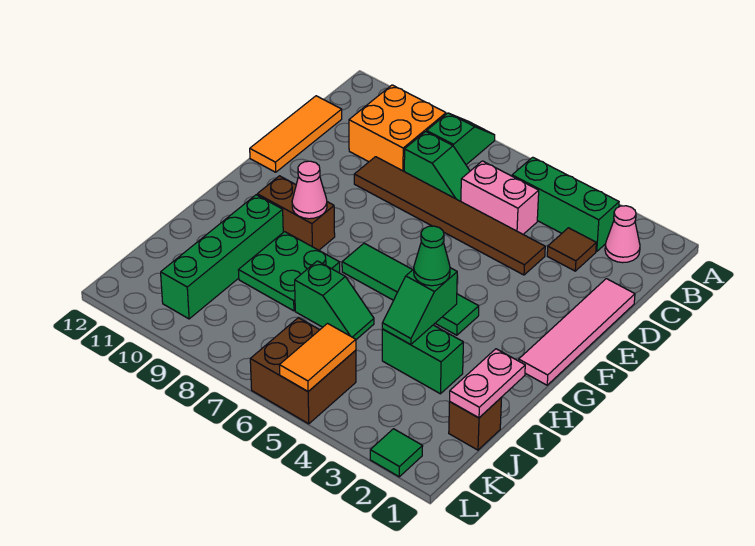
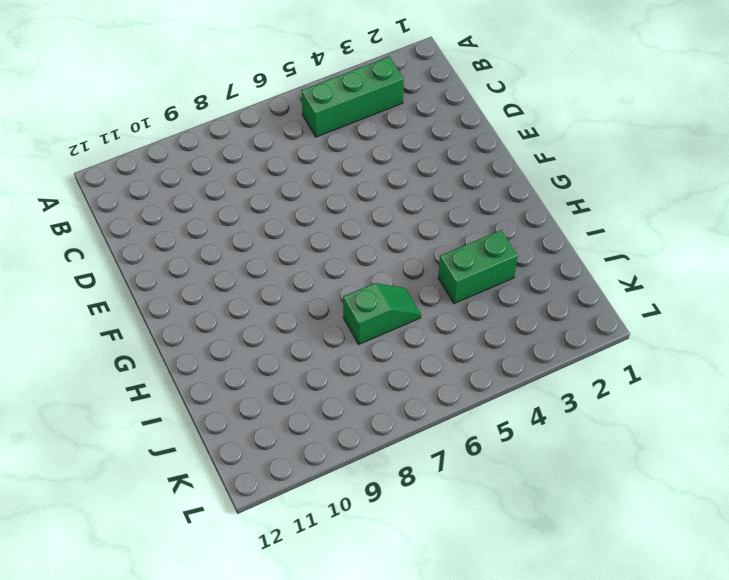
none -> green 1x2 slope [427,113,495,165]
none -> pink 1x1 cone [605,206,640,263]
none -> orange 2x2 brick [349,85,446,171]

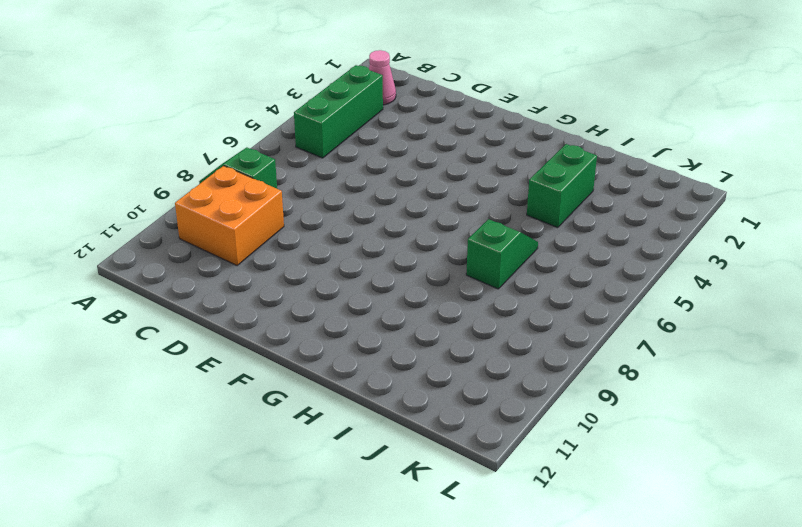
none -> brown 1x1 tile [547,228,596,271]
none -> pink 1x2 brick [461,161,539,234]
none -> green 1x2 slope [404,132,470,201]

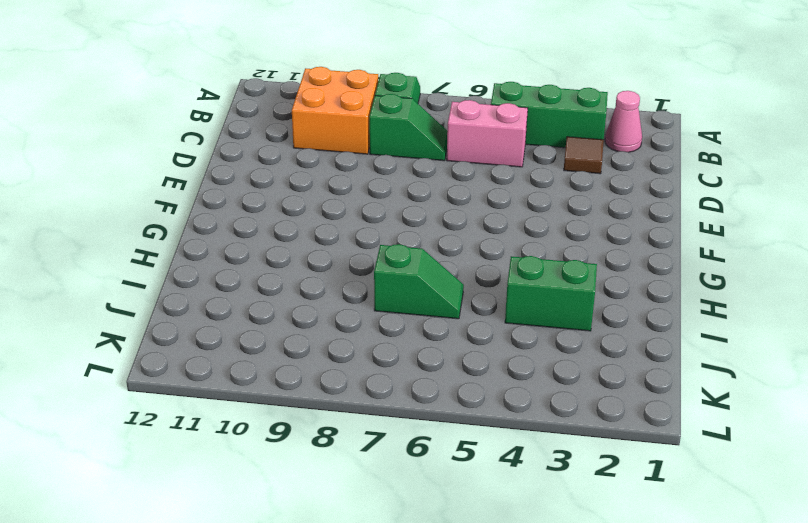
none -> orange 1x3 tile [250,96,342,172]
none -> pink 1x4 tile [519,279,635,385]
none -> brown 1x6 tile [354,157,545,275]

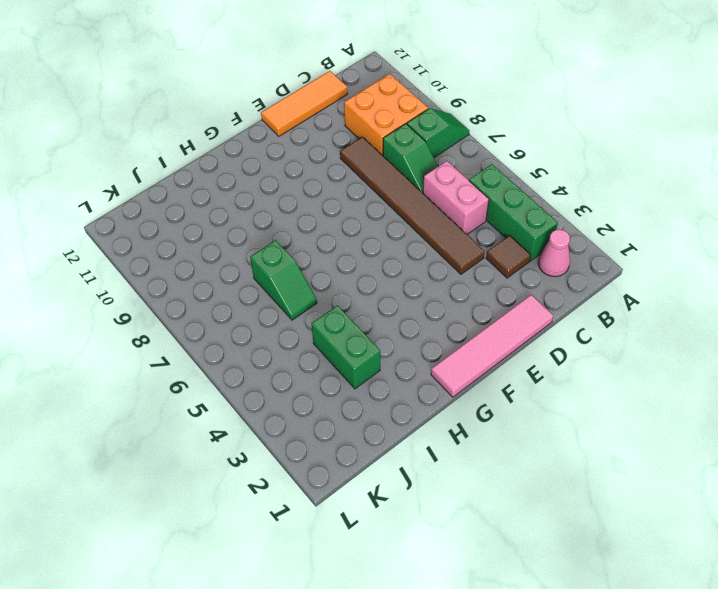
none -> green 1x4 tile [342,243,479,335]
none -> brown 1x2 brick [257,176,335,250]
none -> green 2x2 plate [238,232,340,311]

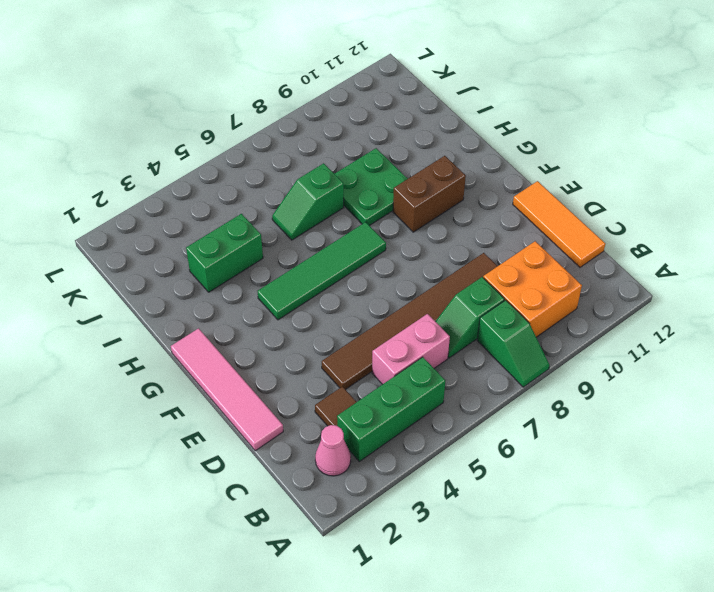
none -> green 1x4 brick [161,195,283,319]
none -> brown 1x1 brick [449,398,501,450]
none -> brown 2x2 brick [250,318,356,424]

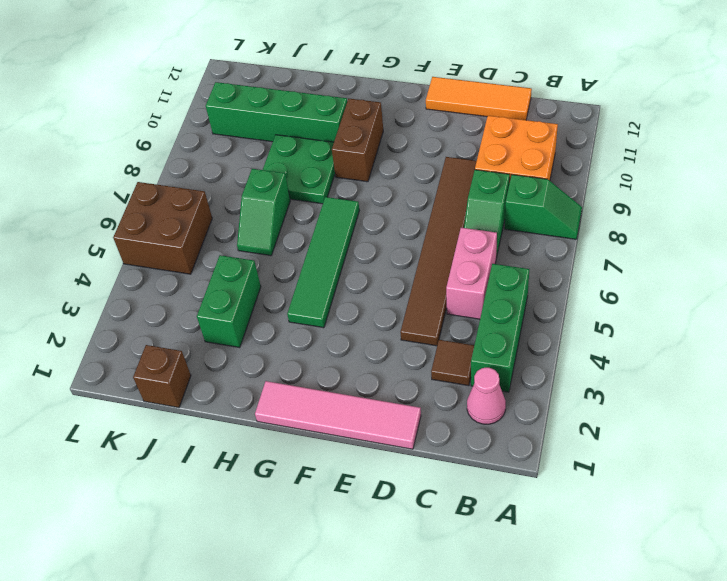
none -> green 1x1 tile [370,429,423,477]
none -> pink 1x1 cone [292,161,327,219]
none -> green 1x2 slope [382,268,457,345]

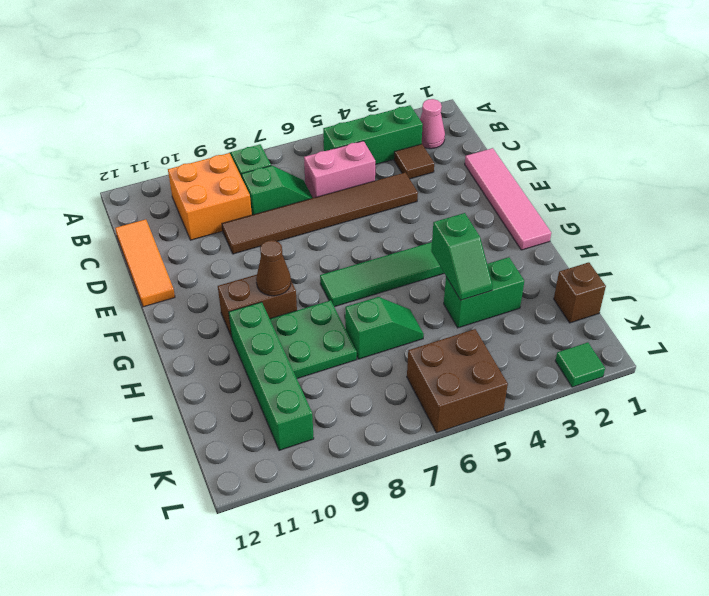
brown 1x1 cone [256,240,291,296] -> pink 1x1 cone [292,161,327,219]
none -> pink 1x2 plate [450,349,525,418]
none -> orange 1x2 tile [279,324,356,391]
none -> green 1x1 cone [414,226,450,286]

